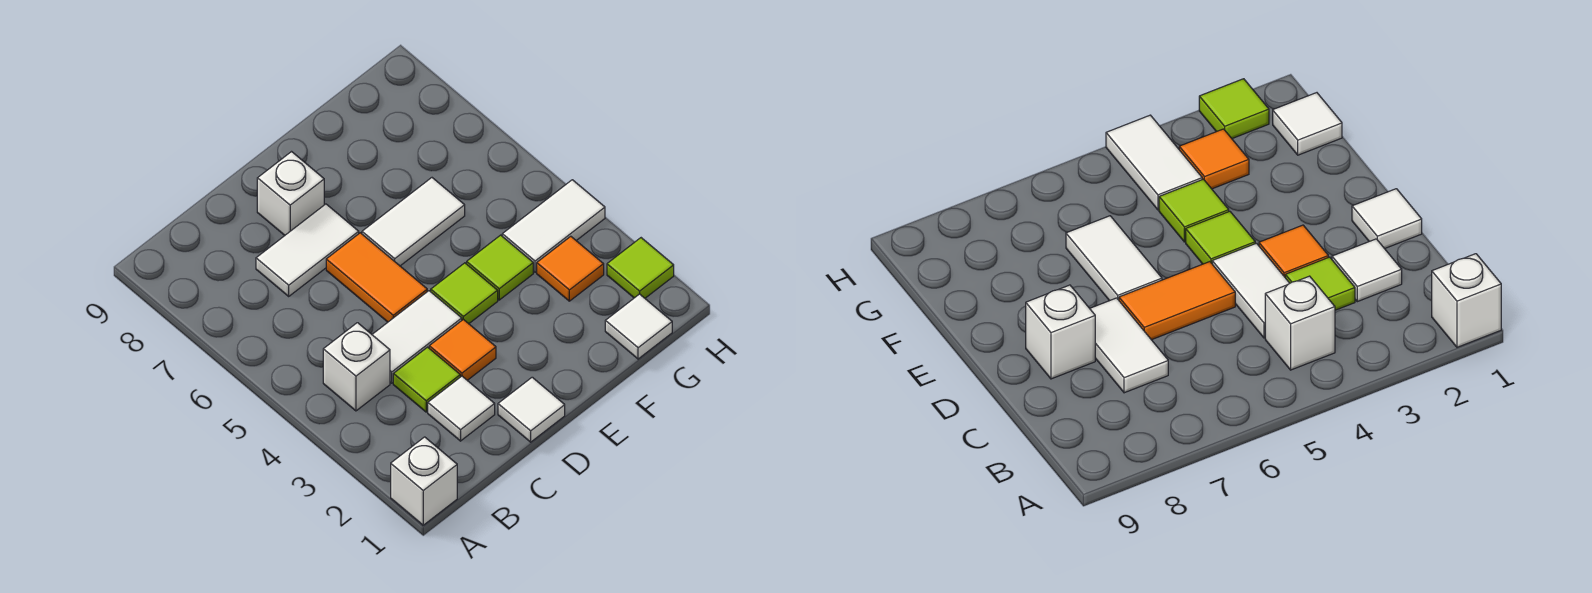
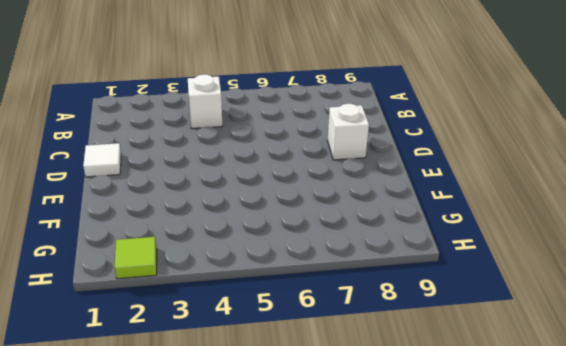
none -> white 1x1 brick [391,437,457,525]
none -> white 1x1 tile [428,376,495,441]
none -> lime 1x1 tile [393,347,460,412]

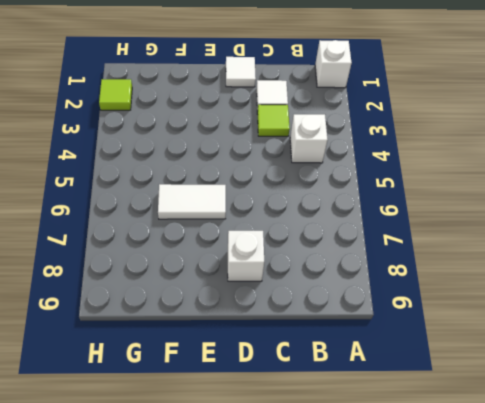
none -> white 1x2 tile [372,291,462,383]
none -> white 1x2 tile [256,204,359,296]
none -> orange 1x1 tile [429,319,496,380]

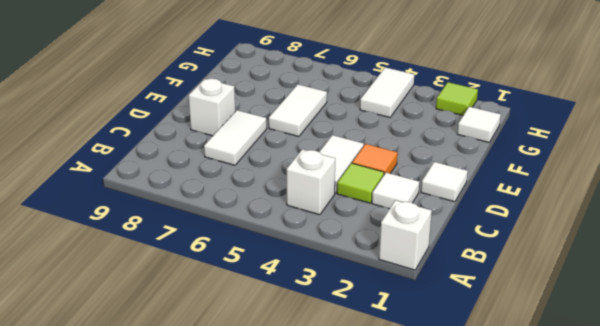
none -> orange 1x2 tile [326,233,427,322]
none -> lime 1x1 tile [431,263,498,324]
none -> lime 1x1 tile [467,235,533,300]

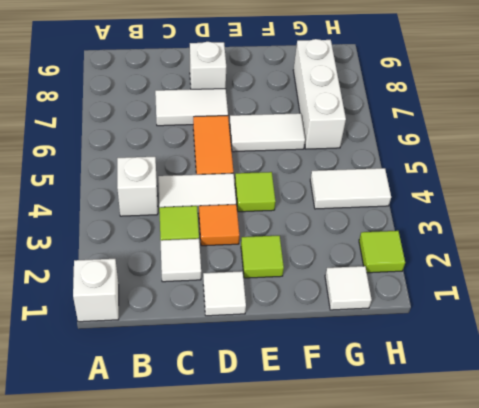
lime 1x1 tile [241,236,284,278] -> lime 1x1 tile moved to [467,235,533,300]
white 1x3 brick [293,39,346,149] -> none
none -> orange 1x1 tile [537,236,604,301]

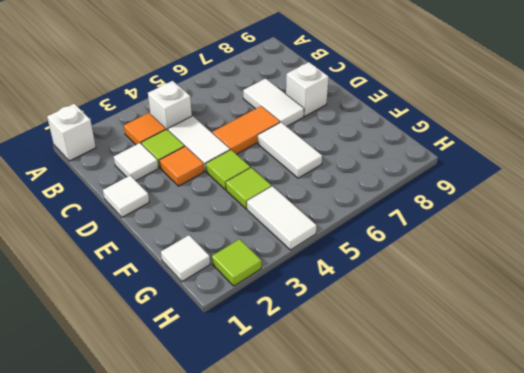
orange 1x1 tile [124,113,166,145] -> orange 1x1 tile moved to [537,236,604,301]

